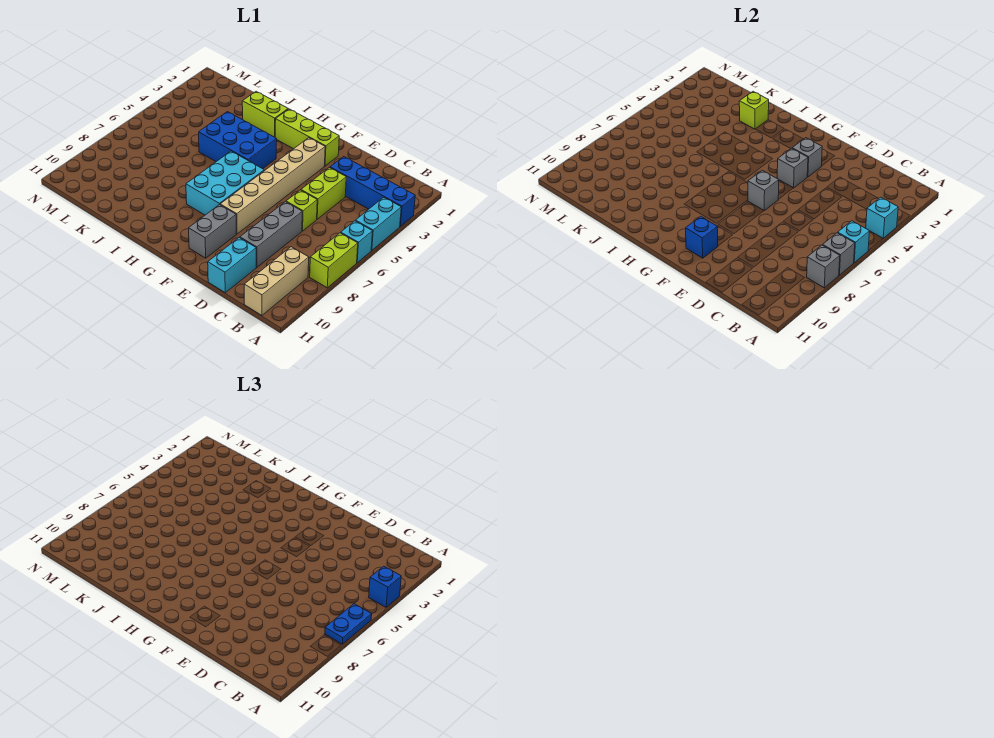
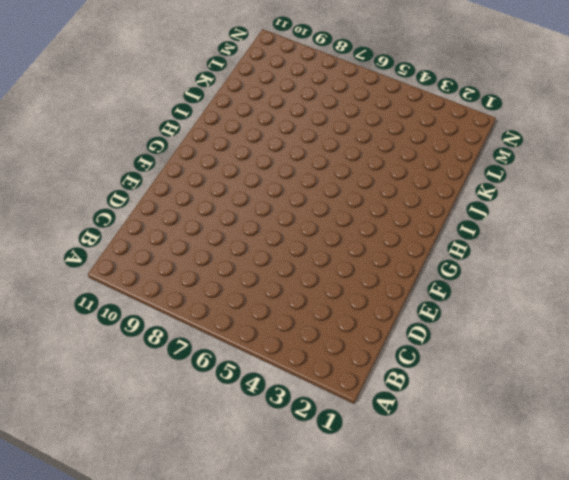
none -> blue 1x4 brick [330,156,415,226]
none -> cyan 1x2 brick [355,197,401,250]
none -> cyan 1x1 brick [341,221,373,263]

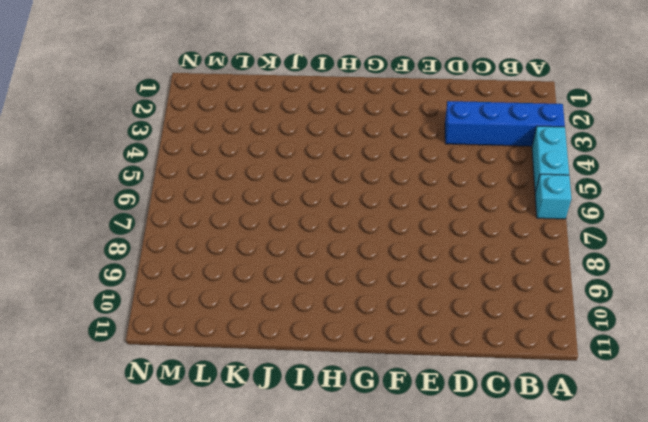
none -> lime 1x2 brick [310,233,358,288]
none -> tan 1x3 brick [244,247,309,315]
none -> lime 1x2 brick [301,168,346,219]

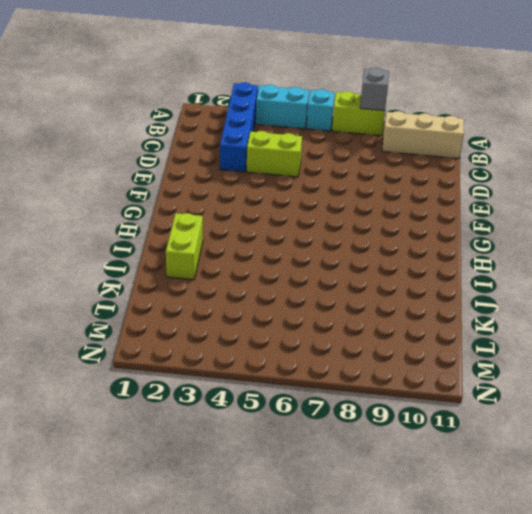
none -> lime 1x1 brick [286,190,317,231]
none -> grey 1x3 brick [240,202,302,267]
none -> cyan 1x2 brick [208,238,256,292]

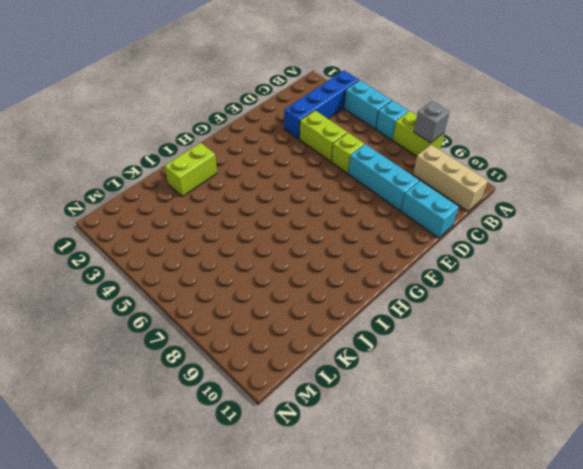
cyan 1x3 brick [348,144,419,211] -> grey 1x3 brick [240,202,302,267]
none -> lime 1x3 brick [275,109,339,166]
none -> tan 1x6 brick [220,138,325,234]
none -> grey 1x2 brick [189,205,236,258]

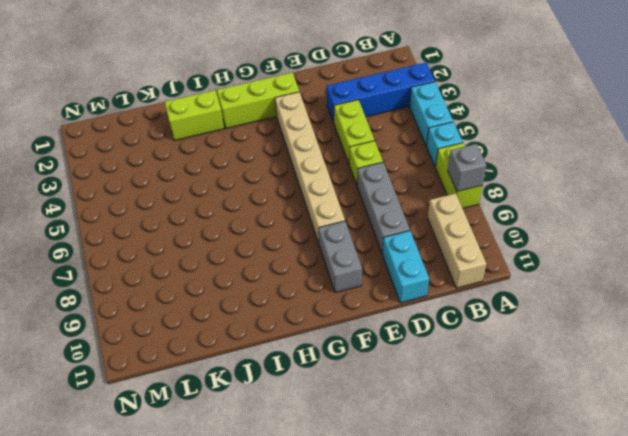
none -> cyan 2x3 brick [186,151,264,215]
none -> blue 2x3 brick [199,112,277,169]
none -> cyan 1x1 brick [866,197,898,238]

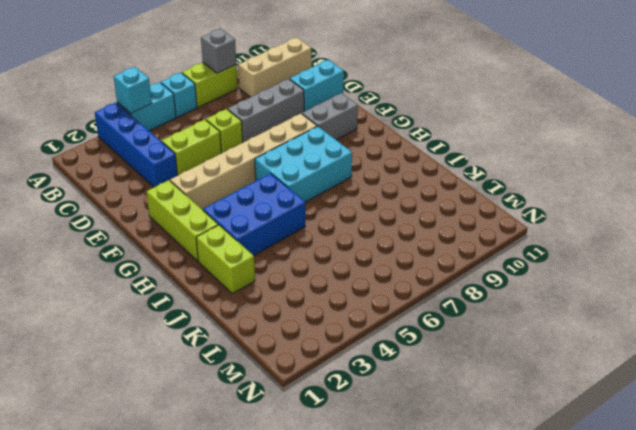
blue 2x3 brick [203,173,305,256] -> blue 2x3 brick turned to [199,112,277,169]
none -> cyan 1x1 brick [838,221,870,263]
none -> grey 1x1 brick [823,233,855,275]
none -> grey 1x1 brick [792,138,822,177]

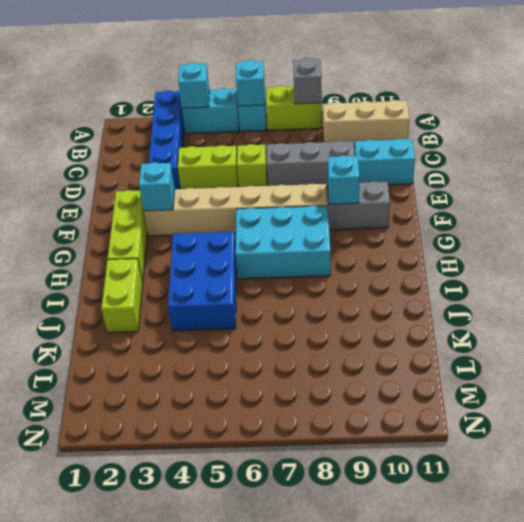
cyan 1x1 brick [139,162,175,211] -> grey 1x1 brick [792,138,822,177]
cyan 1x1 brick [328,155,360,204] -> none
none -> grey 1x1 brick [823,233,855,275]
none -> grey 1x1 brick [777,148,808,188]
none -> grey 1x1 brick [748,170,779,210]

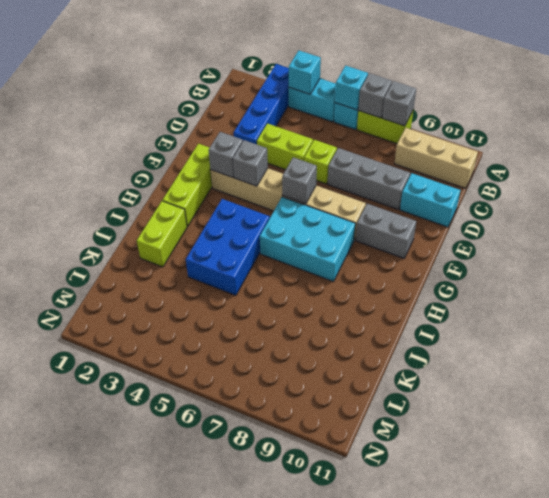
none -> blue 1x1 brick [686,216,718,258]
none -> lime 1x1 brick [739,91,769,129]
none -> blue 1x1 brick [369,566,401,607]

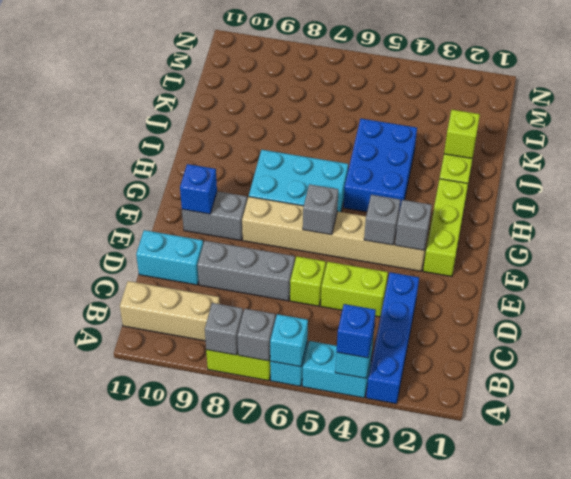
none -> blue 1x2 plate [325,604,372,644]

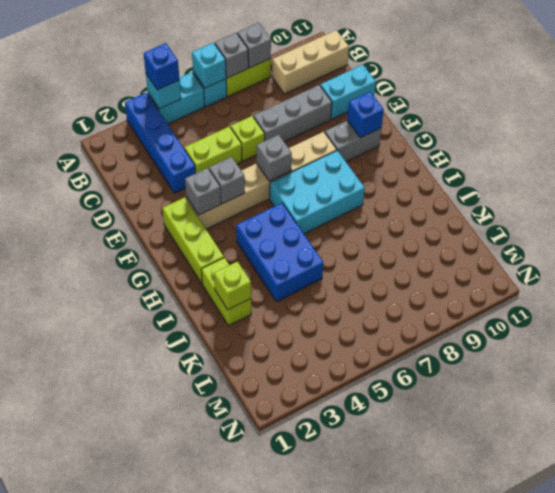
none -> blue 1x2 plate [325,604,372,644]

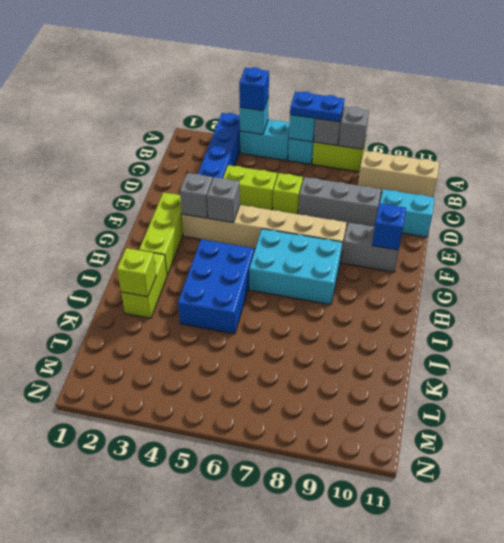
none -> grey 1x1 brick [748,170,779,210]

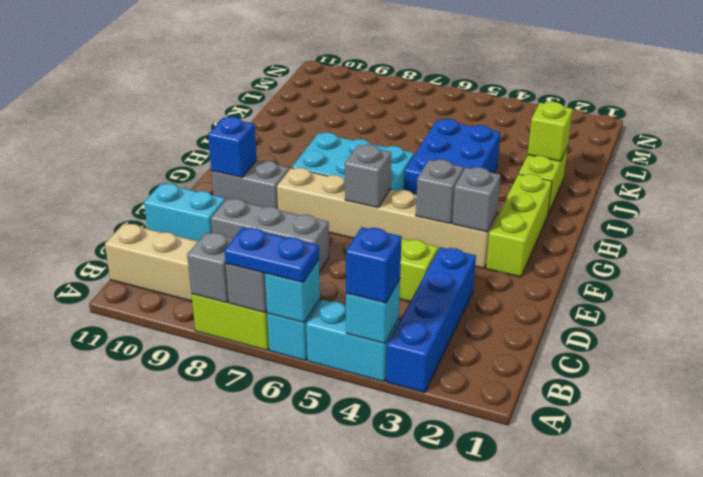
none -> lime 1x1 brick [286,190,317,231]

